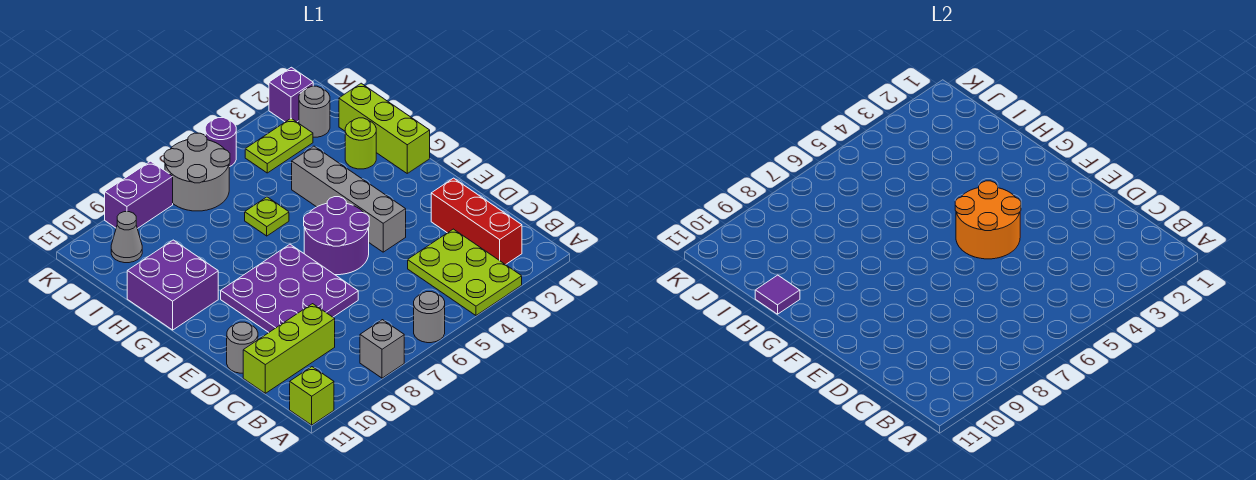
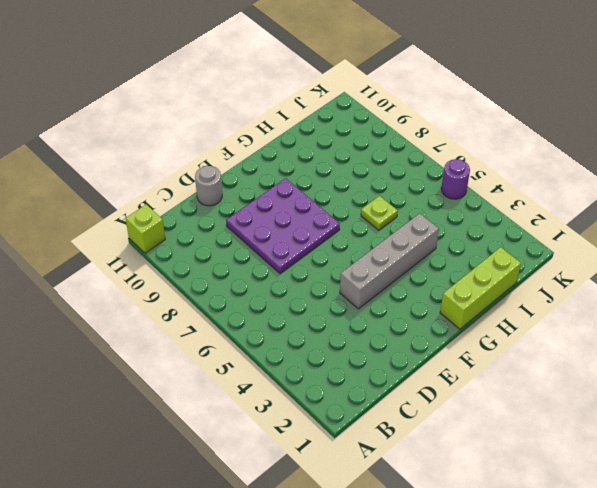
none -> lime 2x3 plate [408,229,522,315]
none -> grey 1x1 round brick [414,292,445,343]
none -> grey 1x1 brick [360,320,404,378]

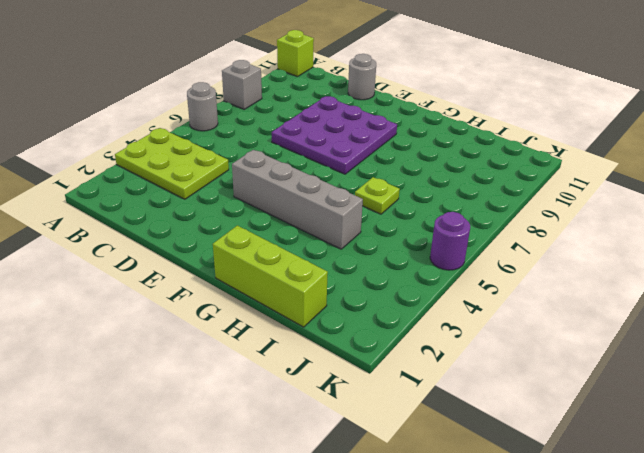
none -> red 1x3 brick [431,178,522,265]
none -> lime 1x3 brick [243,304,335,393]
none -> purple 2x2 round brick [304,197,369,275]

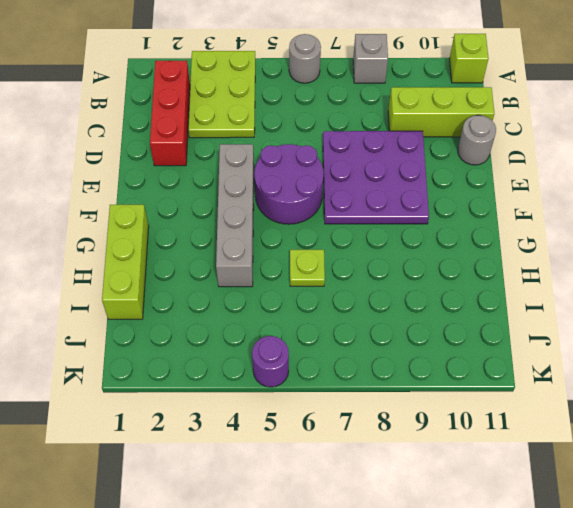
none -> purple 2x2 brick [127,240,218,330]
none -> lime 1x1 round brick [345,118,376,169]
none -> grey 1x1 round brick [299,86,330,137]

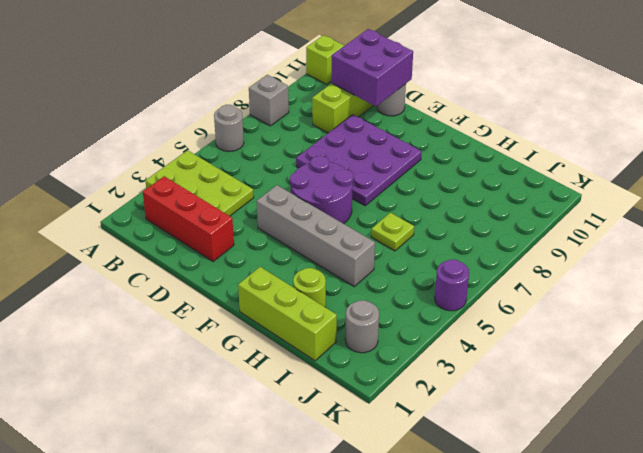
purple 2x2 brick [331,29,413,106] -> purple 2x2 brick moved to [127,240,218,330]
none -> lime 1x2 plate [245,118,313,173]
none -> grey 2x2 round brick [164,133,230,211]
none -> grey 1x1 cone [111,212,142,263]

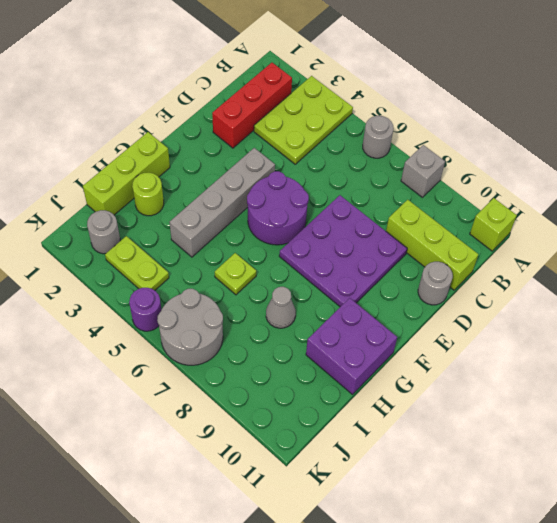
grey 1x1 cone [266,287,296,328] -> grey 1x1 cone moved to [111,212,142,263]
none -> purple 1x1 brick [269,67,313,122]
none -> purple 1x2 brick [105,161,173,229]
none -> orange 2x2 round brick [955,181,1021,259]

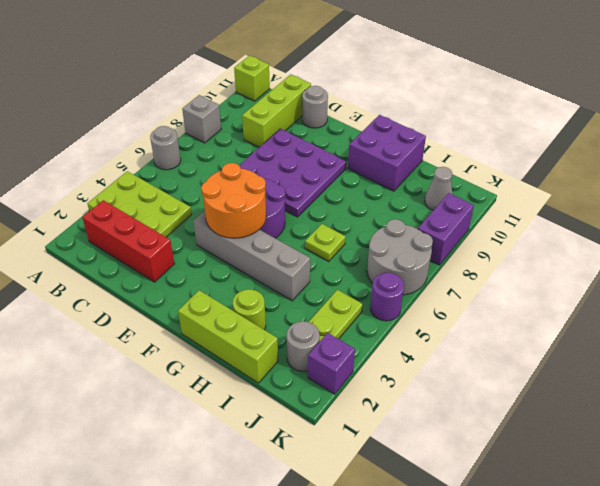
none -> purple 1x1 tile [755,275,800,314]

